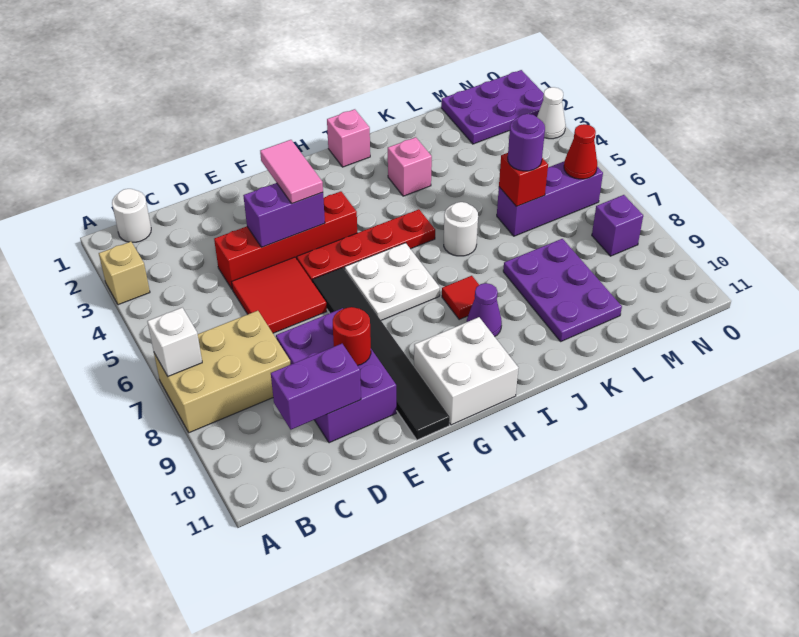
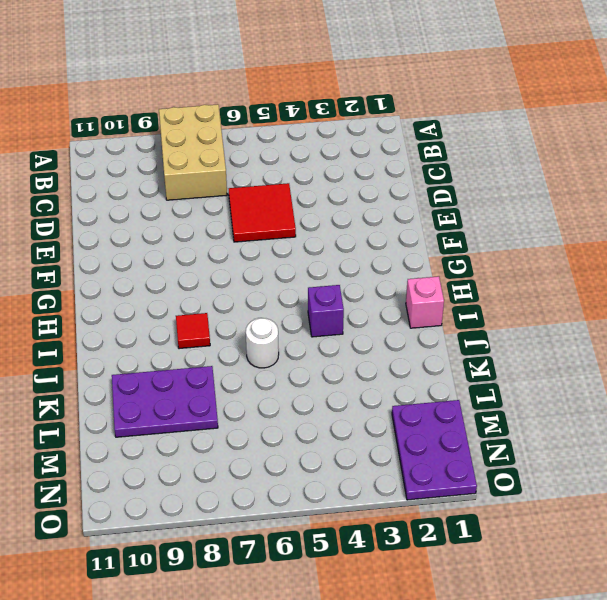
purple 1x1 brick [308,285,344,337] -> purple 1x1 brick moved to [592,195,643,256]
none -> tan 1x1 brick [99,242,150,305]
none -> white 1x1 round brick [112,189,151,242]
none -> red 1x4 brick [214,191,357,290]

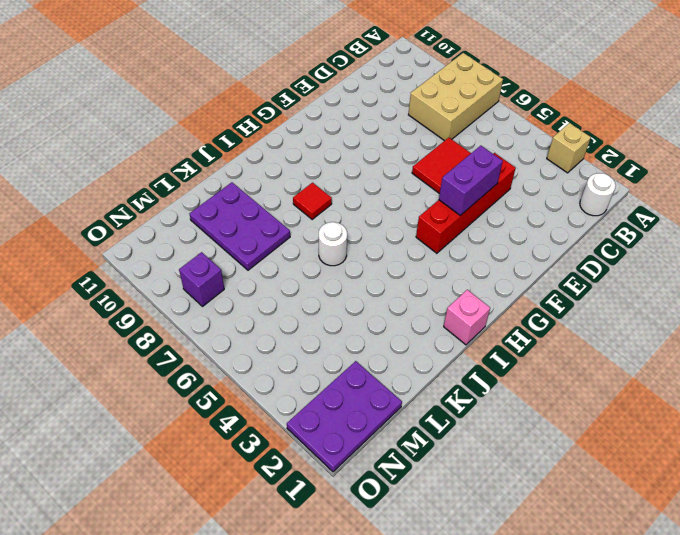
none -> purple 2x3 brick [276,308,396,443]
none -> red 1x4 plate [297,209,435,282]
none -> black 1x6 tile [312,267,450,440]

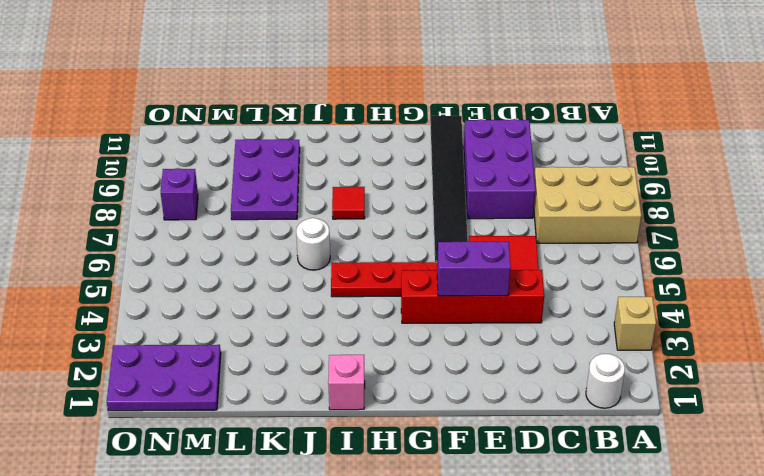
none -> white 2x2 plate [344,243,440,320]
none -> white 2x2 brick [414,317,518,425]
none -> purple 1x1 cone [467,283,502,337]

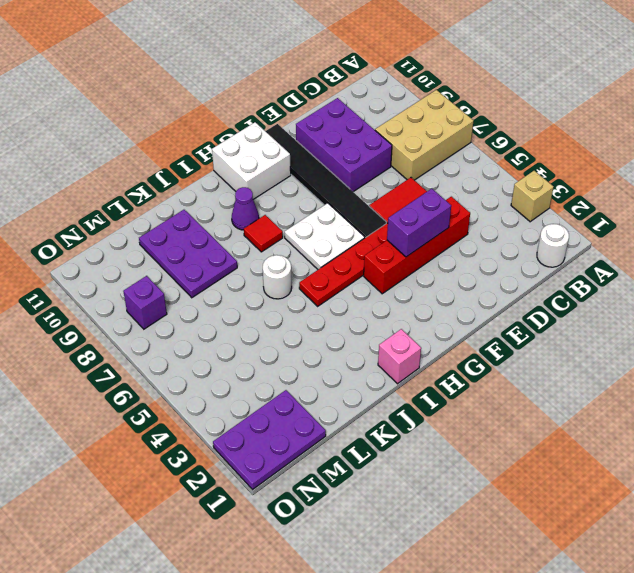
none -> pink 1x1 brick [388,137,432,196]
none -> purple 1x3 brick [497,162,603,236]
none -> white 1x1 cone [537,87,566,139]

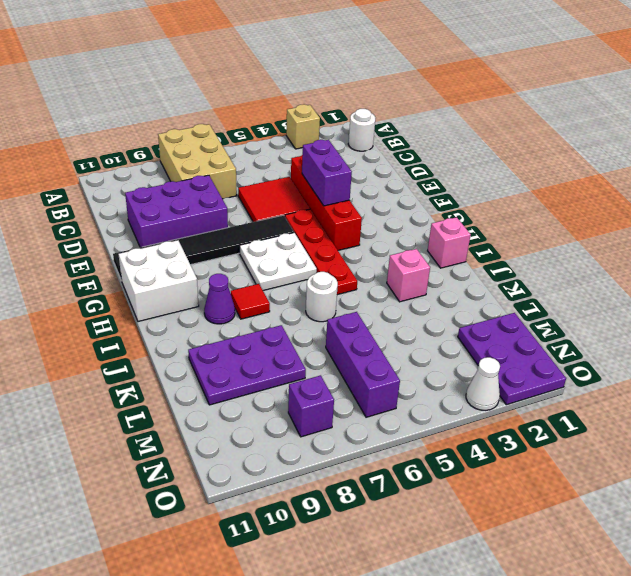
none -> white 1x1 brick [147,308,202,376]
none -> purple 1x2 brick [271,344,361,430]
none -> red 1x1 round brick [333,307,371,366]

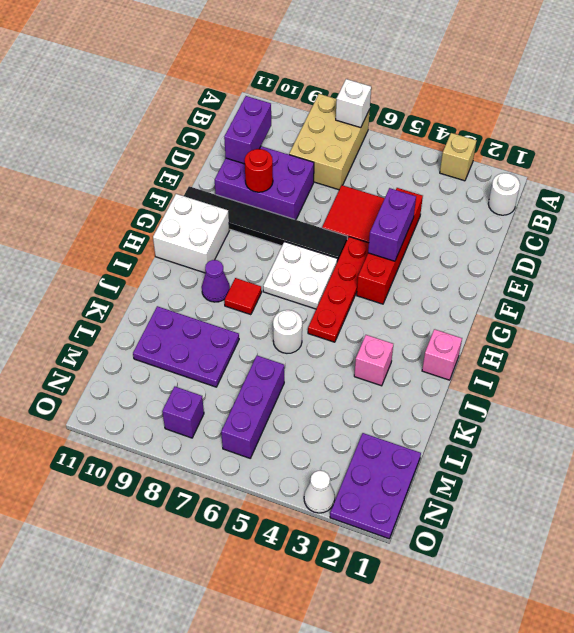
none -> red 1x1 brick [499,153,548,207]
none -> red 1x1 cone [564,124,597,179]
none -> pink 1x2 tile [260,140,323,204]

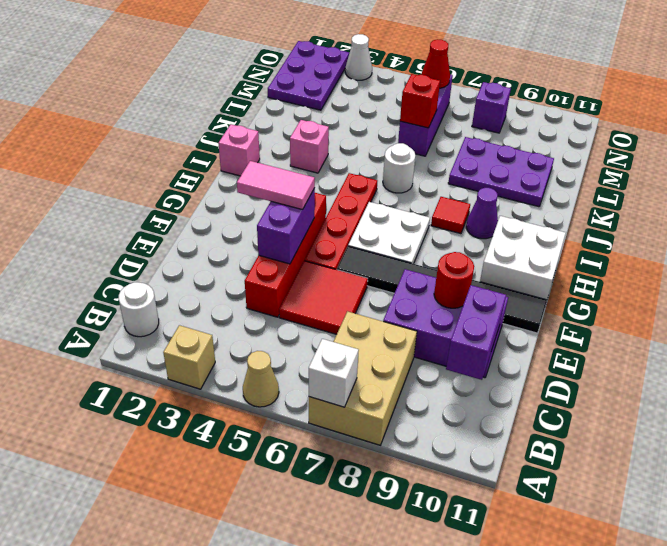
tan 1x1 cone [243,351,279,407] -> none
none -> purple 1x1 round brick [508,114,545,171]

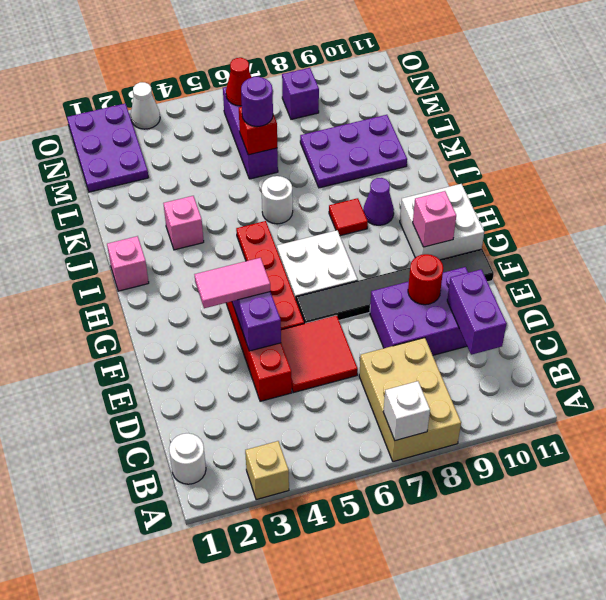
pink 1x1 brick [413,191,456,247] -> none

